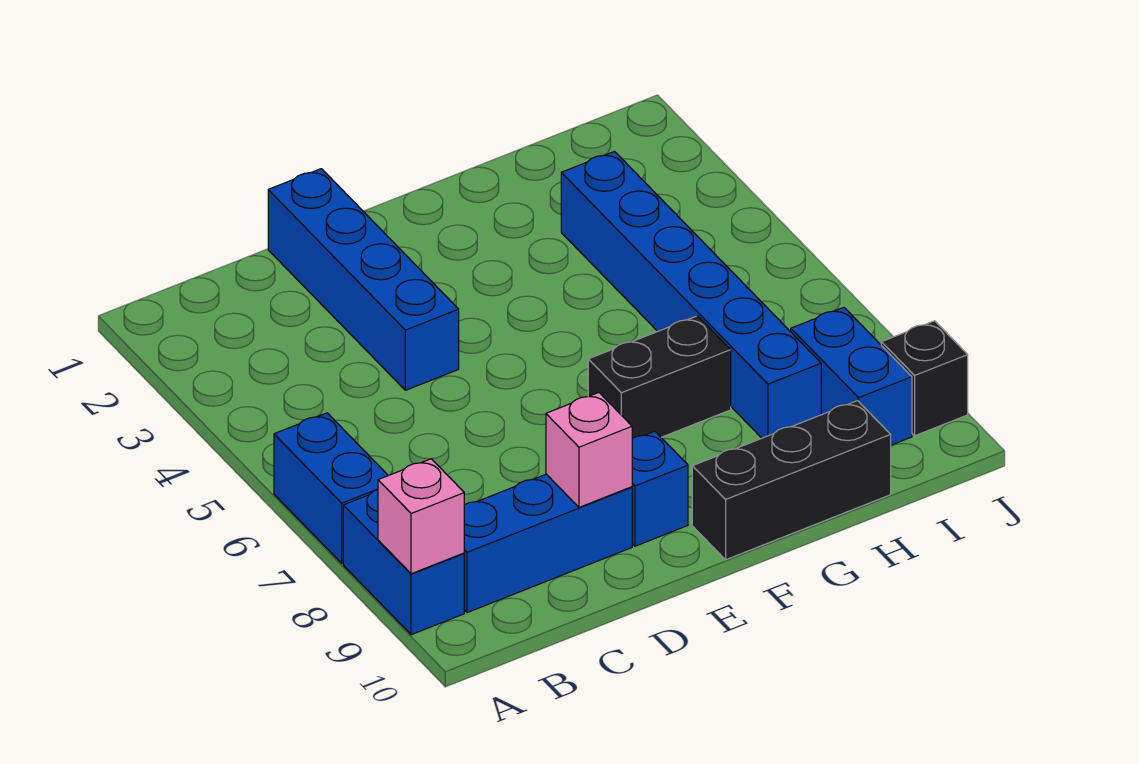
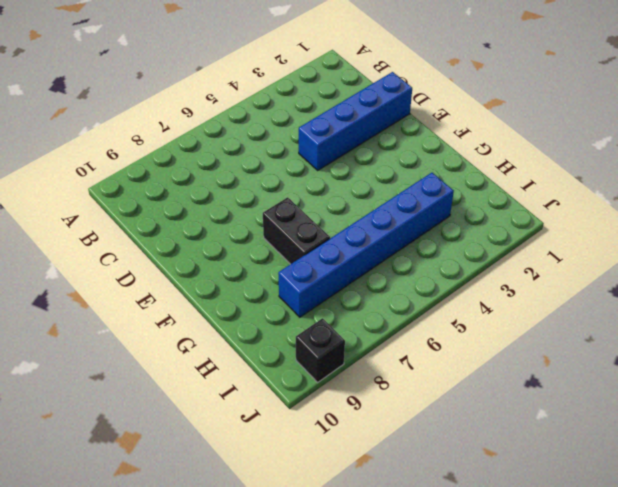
none -> blue 1x2 brick [274,413,388,563]
none -> blue 1x2 brick [343,490,464,635]
none -> blue 1x3 brick [464,474,632,613]

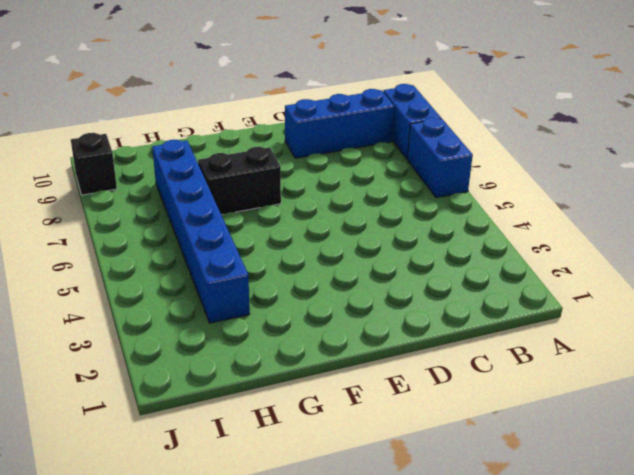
none -> blue 1x4 brick [268,169,459,390]
none -> blue 1x1 brick [632,431,688,546]
none -> black 1x3 brick [692,401,891,560]

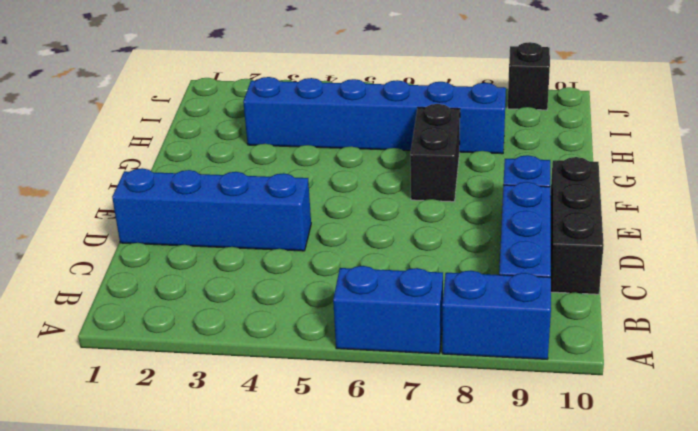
black 1x3 brick [550,157,604,294] -> black 1x3 brick moved to [692,401,891,560]
none -> blue 1x2 brick [791,307,912,445]
none -> pink 1x1 brick [378,459,464,574]
none -> pink 1x1 brick [546,393,632,507]

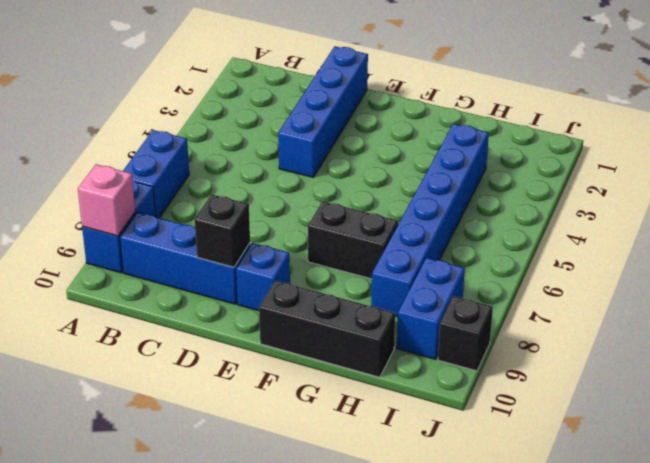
black 1x1 brick [195,194,250,267] -> pink 1x1 brick [546,393,632,507]

